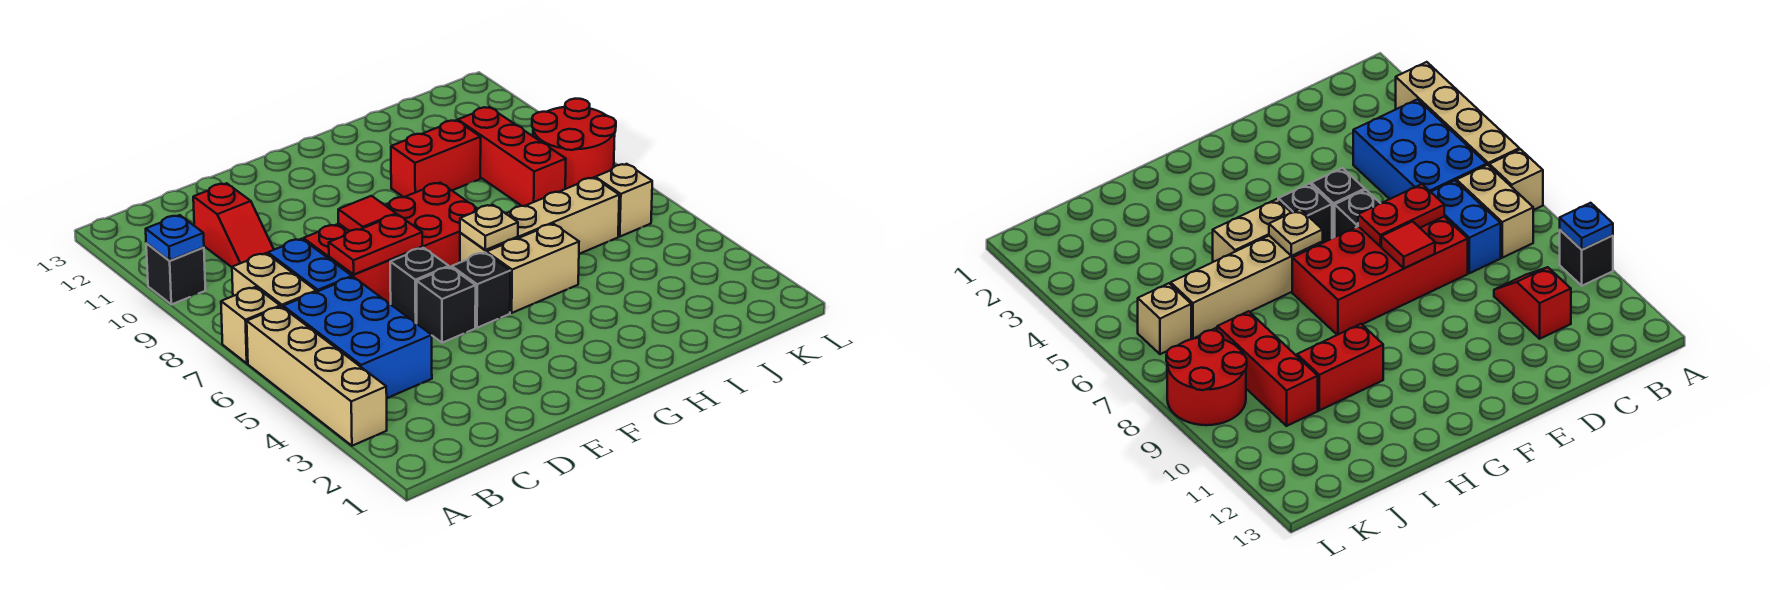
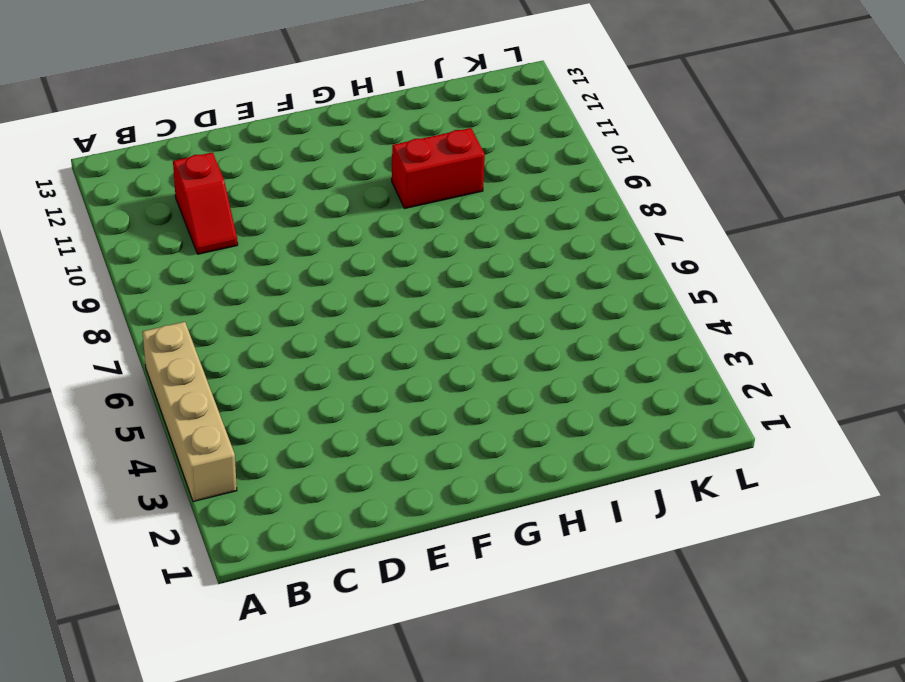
none -> tan 1x1 brick [221,287,280,363]
none -> black 1x1 brick [146,243,206,304]
none -> blue 2x3 brick [283,277,432,398]

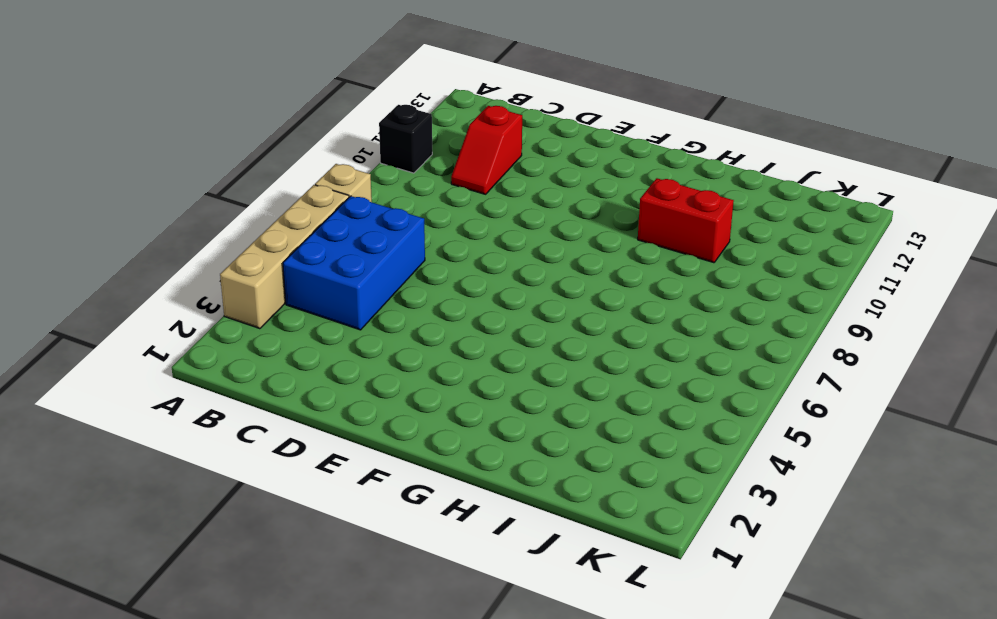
none -> tan 1x2 brick [232,253,316,307]
none -> blue 1x2 brick [268,239,352,292]
none -> red 2x4 brick [303,183,477,304]

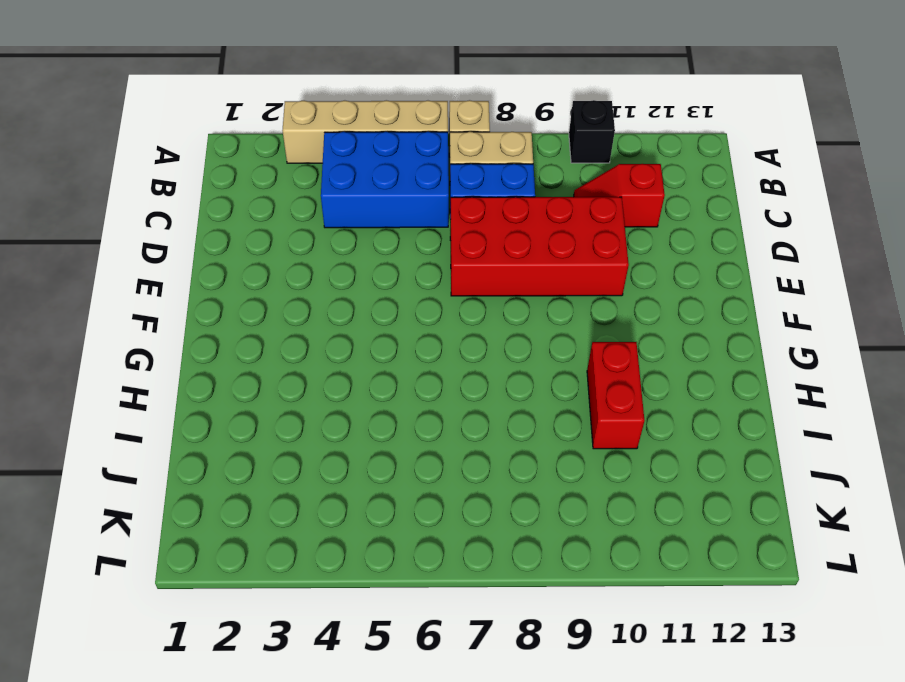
red 2x4 brick [450,197,629,296] -> red 2x4 brick turned to [303,183,477,304]
none -> black 1x1 brick [417,267,476,343]
none -> black 1x1 brick [390,248,449,323]
none -> black 1x1 brick [452,252,510,328]

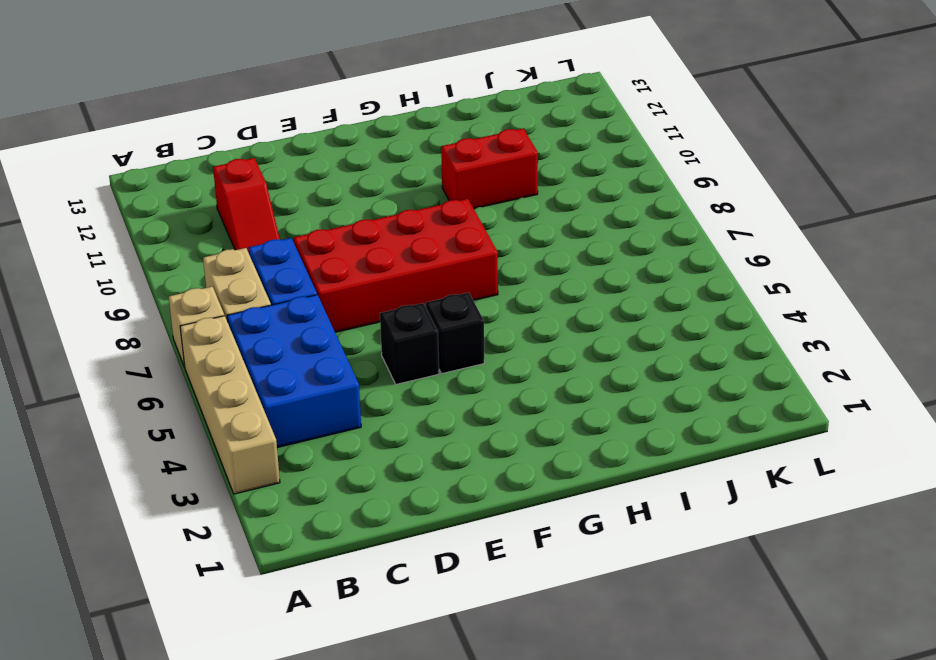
none -> black 1x1 brick [146,243,206,304]
none -> black 1x1 brick [390,248,449,323]
none -> tan 1x2 brick [487,224,579,313]

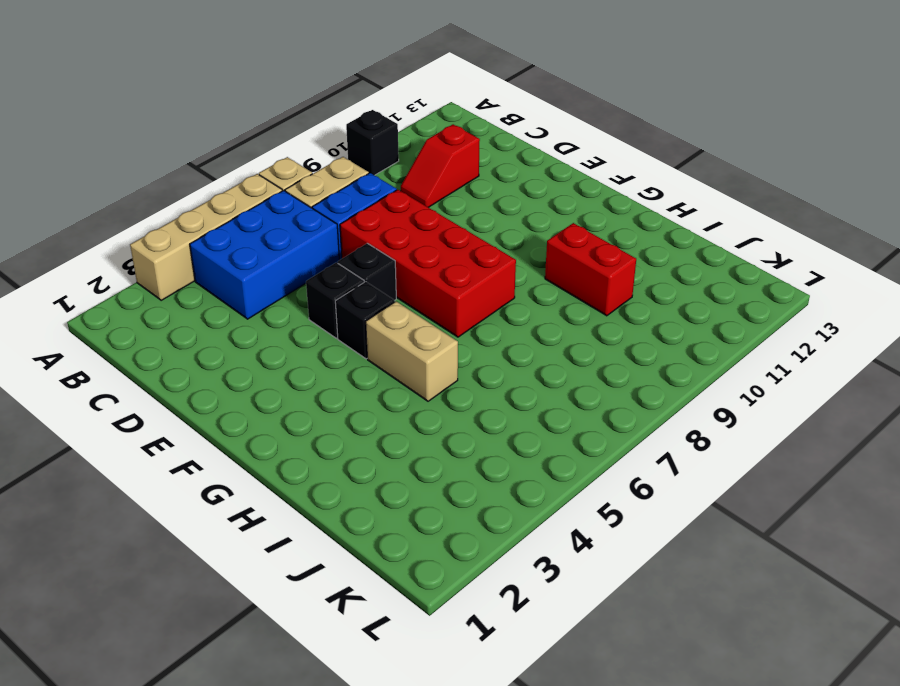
none -> tan 1x4 brick [460,178,619,262]
none -> red 1x3 brick [458,107,566,206]
none -> tan 1x1 brick [595,164,652,236]

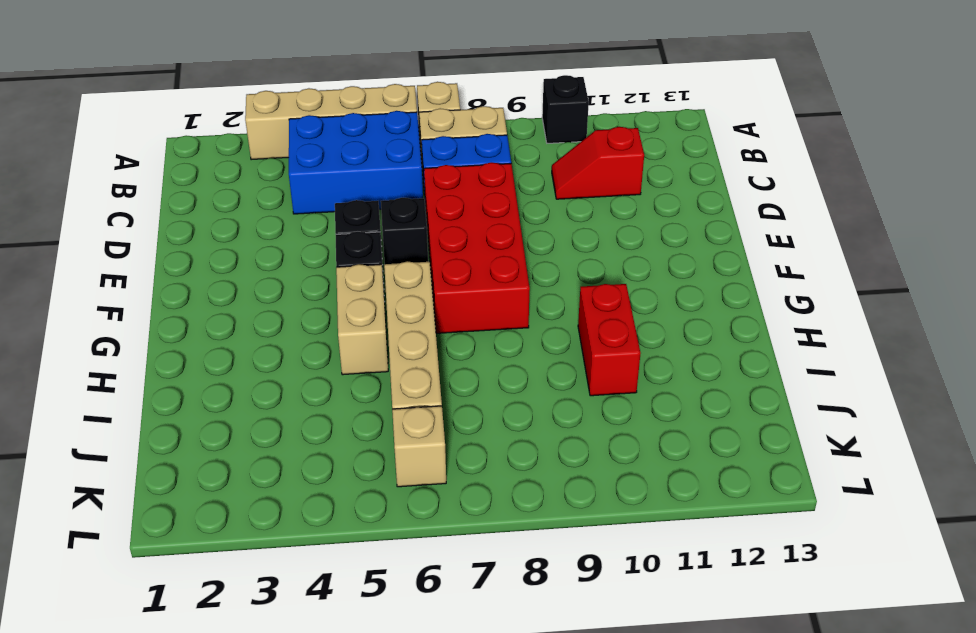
none -> red 1x3 brick [458,107,566,206]
none -> red 2x2 round brick [532,99,616,189]
none -> blue 1x1 plate [146,215,204,261]

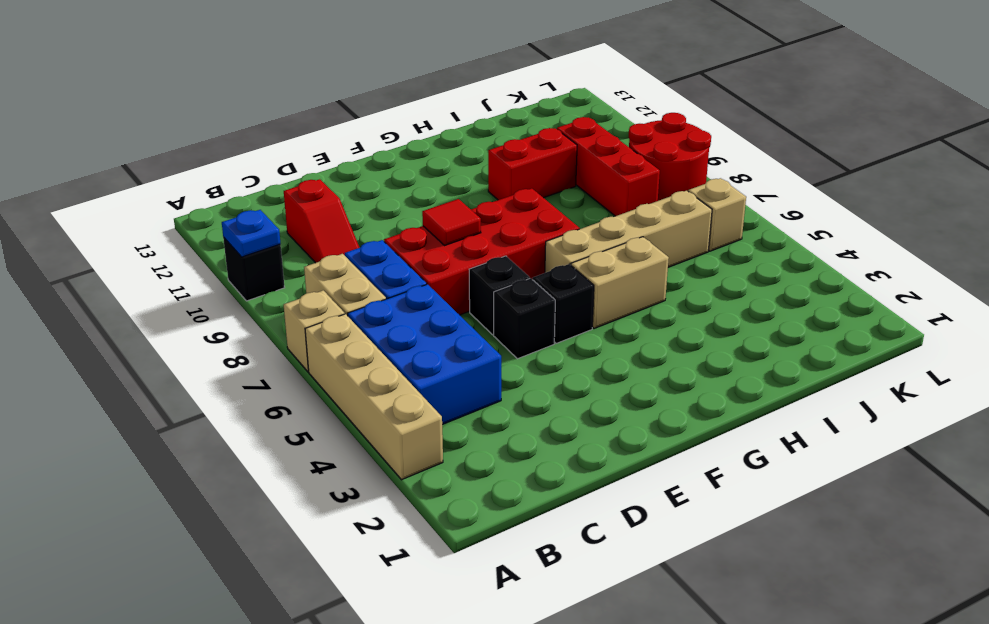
none -> red 1x2 plate [329,214,422,275]
none -> tan 1x1 plate [460,205,518,250]

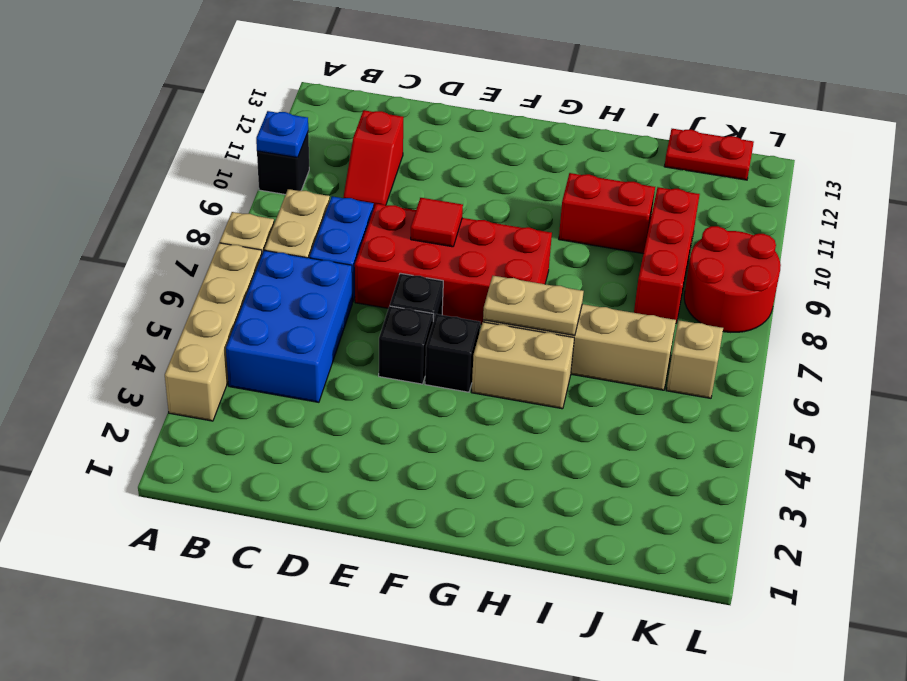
tan 1x2 plate [483,276,584,335] -> tan 1x1 plate [460,205,518,250]
red 1x2 plate [664,129,754,180] -> red 1x2 plate moved to [329,214,422,275]

